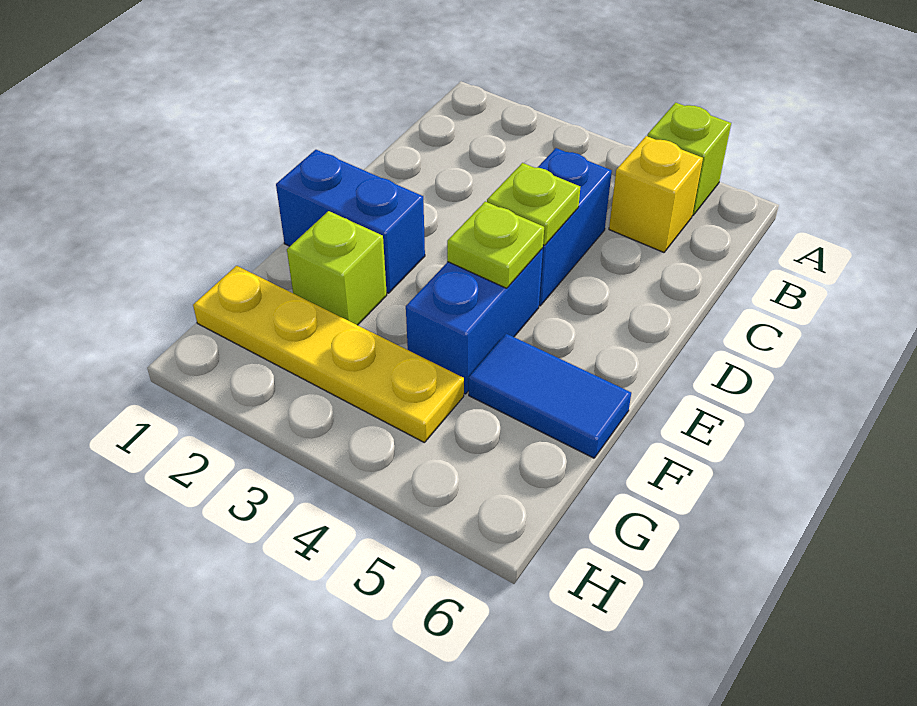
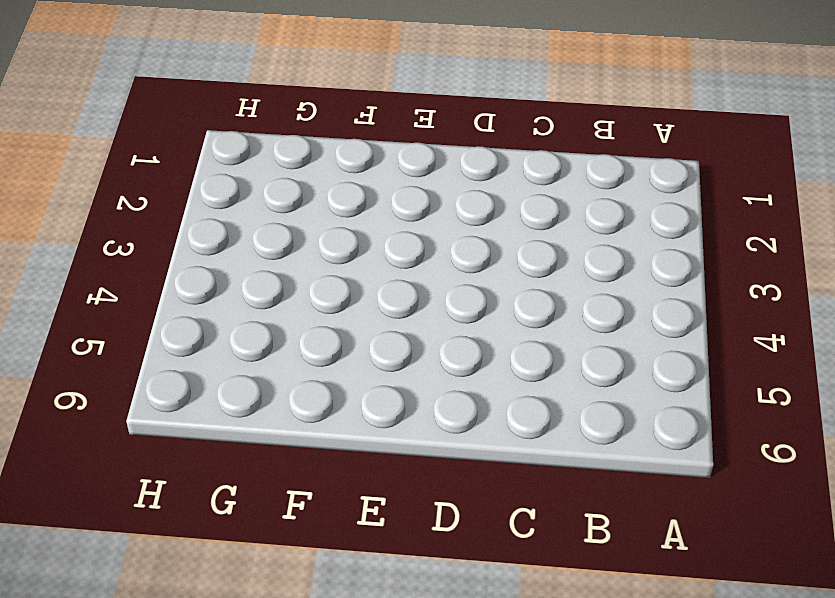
none -> lime 1x1 brick [647,103,731,216]
none -> yellow 1x1 brick [609,136,703,252]

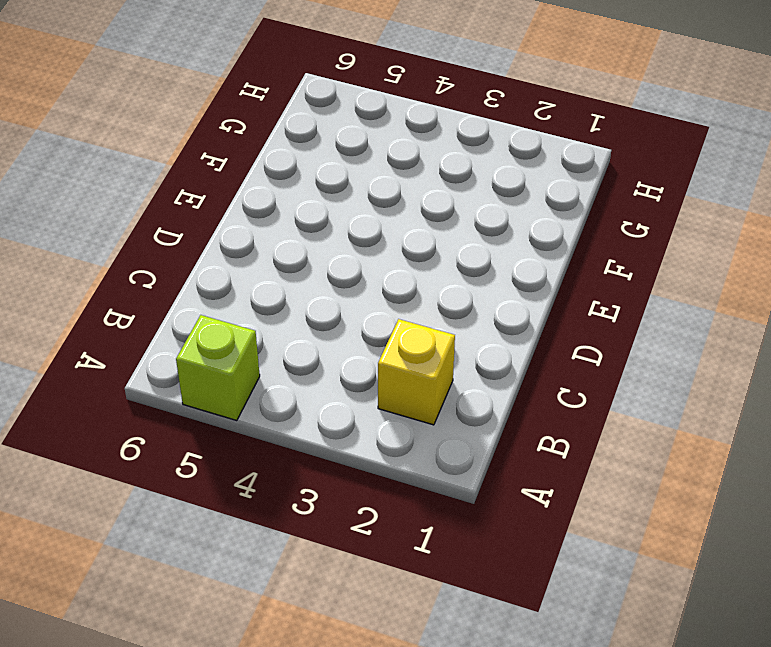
yellow 1x1 brick [378,319,455,425] -> yellow 1x1 brick moved to [609,136,703,252]
none -> blue 1x2 brick [537,148,612,306]
none -> blue 1x2 brick [276,150,425,293]

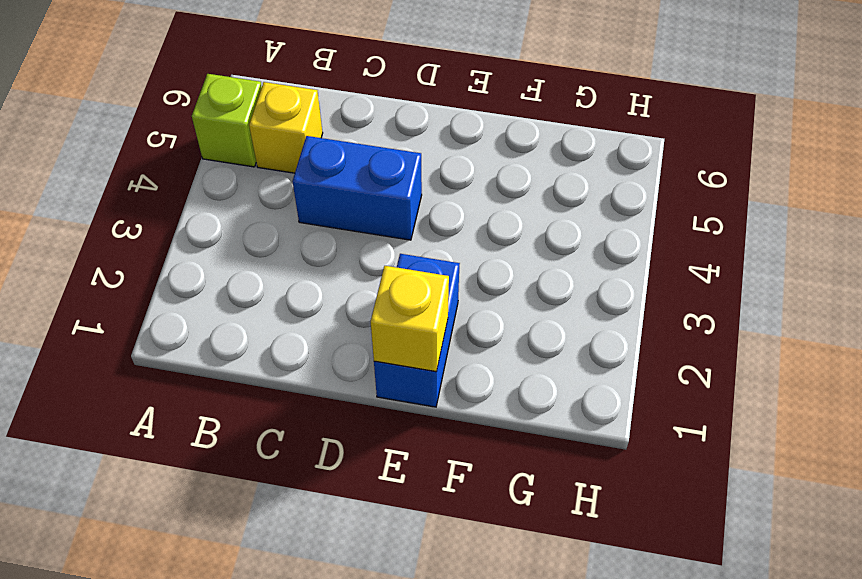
yellow 1x1 brick [371,266,449,372] -> none
none -> blue 1x2 brick [406,248,543,394]
none -> lime 1x1 brick [287,211,387,325]

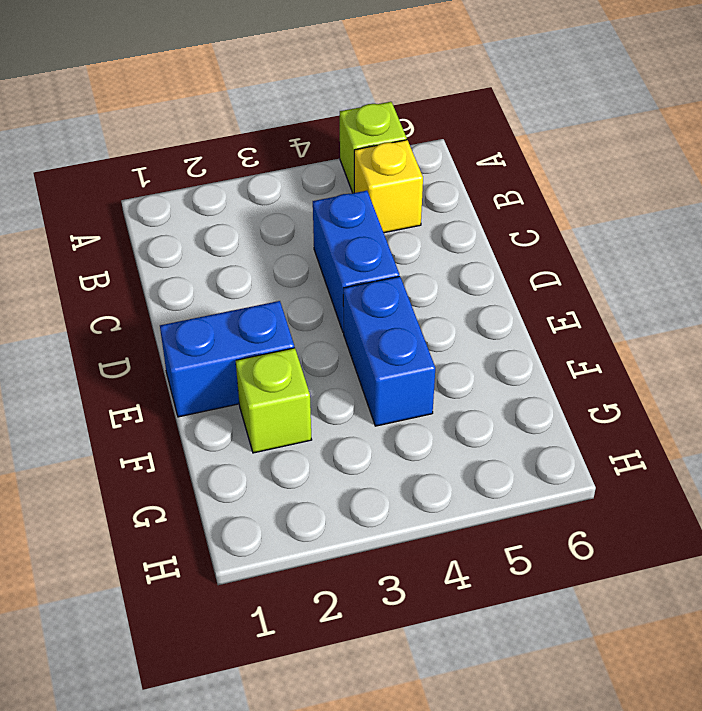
none -> blue 1x2 tile [469,334,631,458]
none -> yellow 1x4 plate [193,266,464,443]

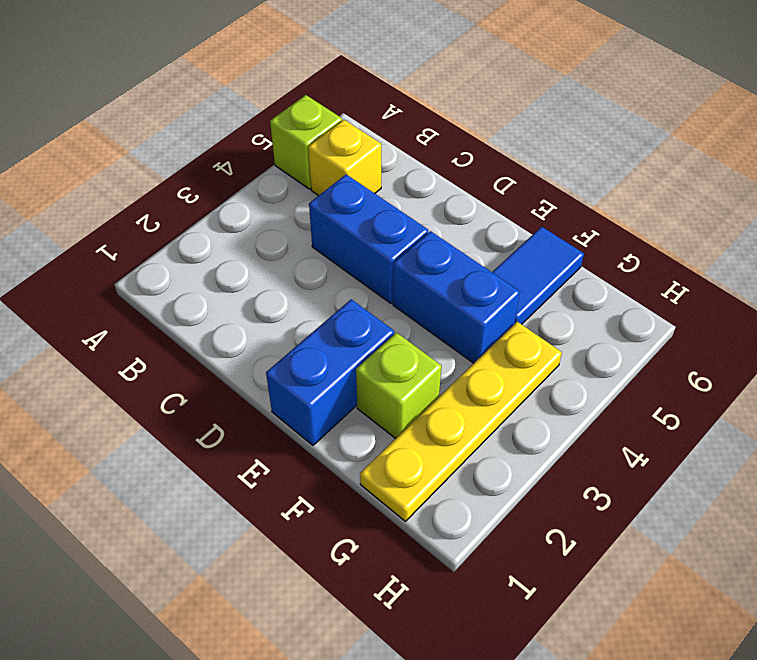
none -> lime 1x1 plate [487,163,580,245]
none -> lime 1x1 plate [447,202,544,288]

